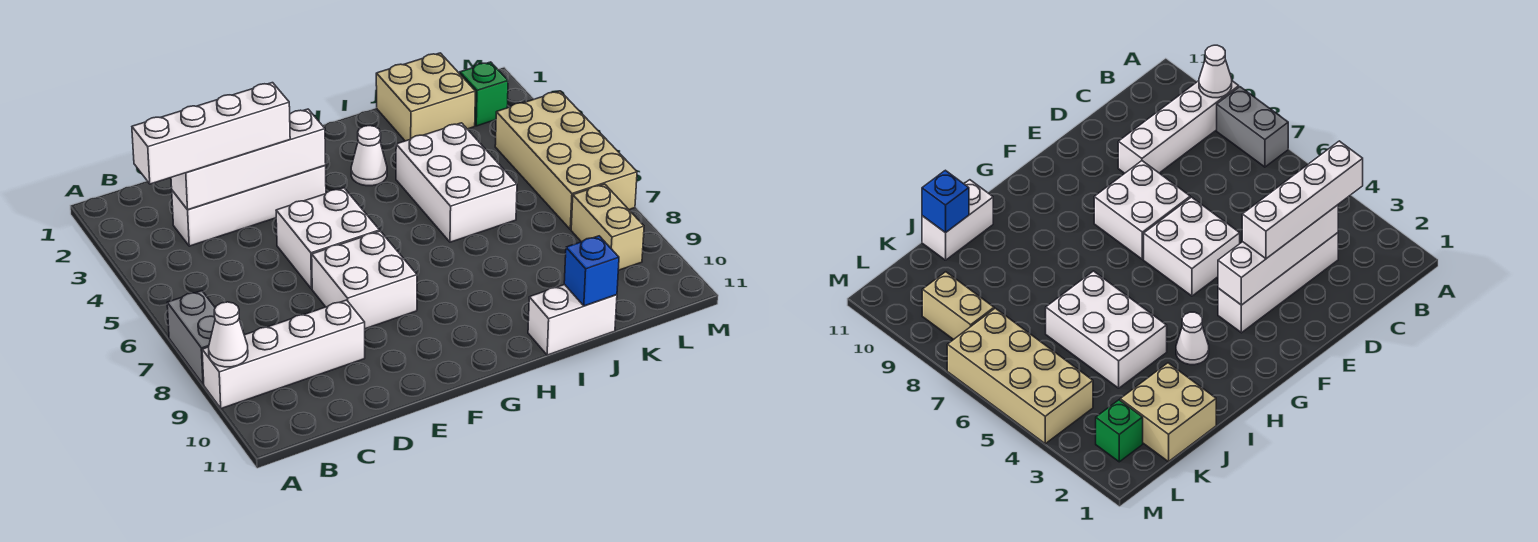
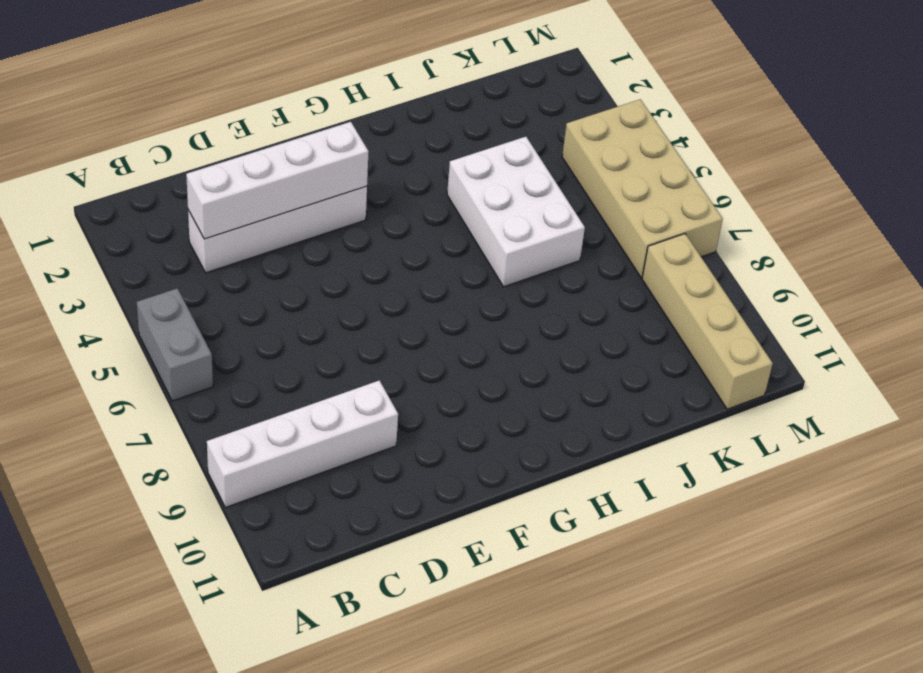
grey 1x2 brick [137,288,213,401] -> grey 1x2 brick moved to [167,291,215,384]
tan 1x4 brick [642,234,773,409] -> tan 1x2 brick [571,184,644,270]
none -> white 2x2 brick [276,188,380,289]
none -> white 2x2 brick [312,231,417,329]
none -> white 1x1 cone [351,126,387,186]

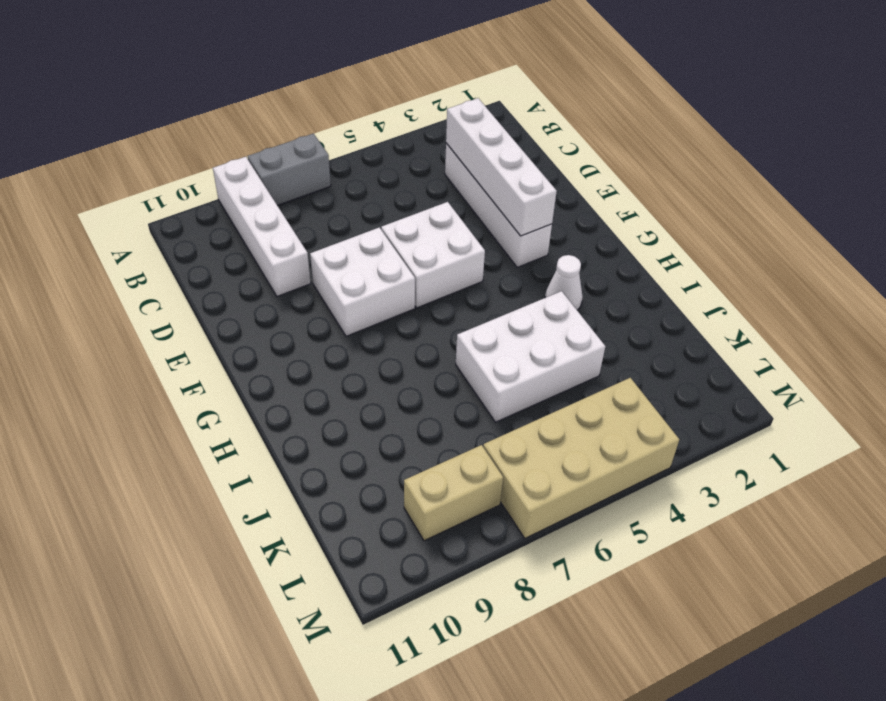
none -> white 1x2 brick [528,284,617,355]
none -> tan 2x2 brick [376,53,475,141]
none -> green 1x1 brick [460,62,508,126]

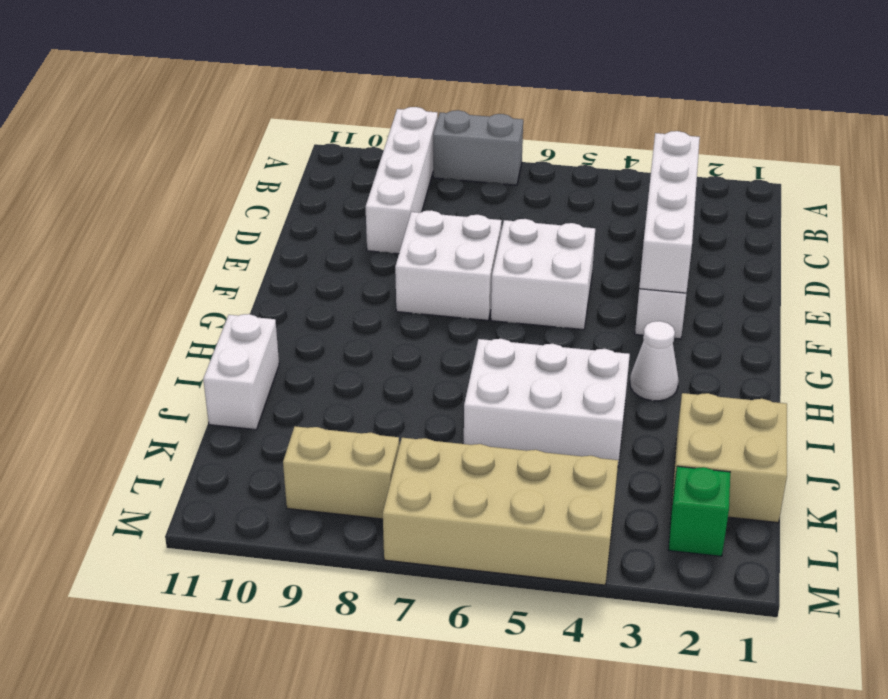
none -> white 1x1 cone [209,302,248,367]
none -> blue 1x1 brick [564,236,619,306]
none -> white 1x4 brick [132,83,290,184]

